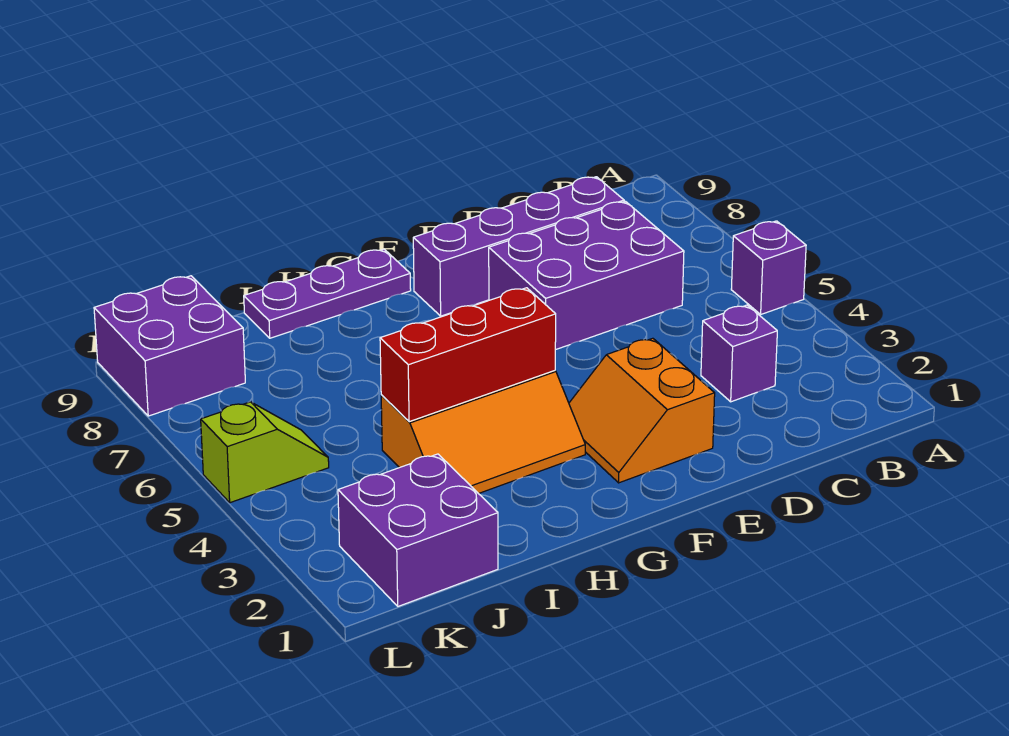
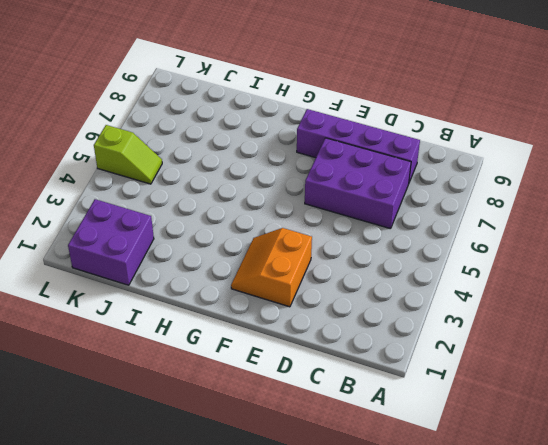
none -> purple 1x1 brick [731,221,806,314]
none -> purple 1x1 brick [701,305,777,402]

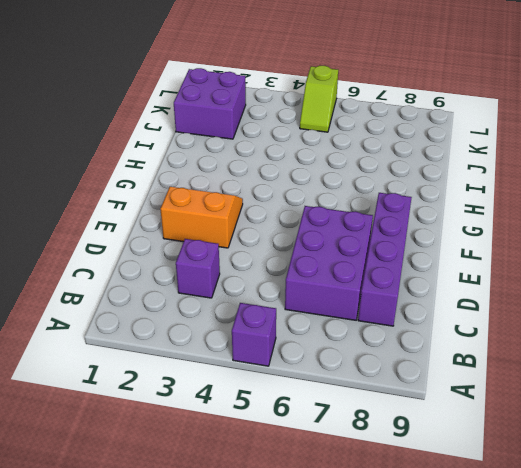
none -> orange 2x3 slope [381,371,585,494]
none -> purple 1x3 plate [244,249,411,338]

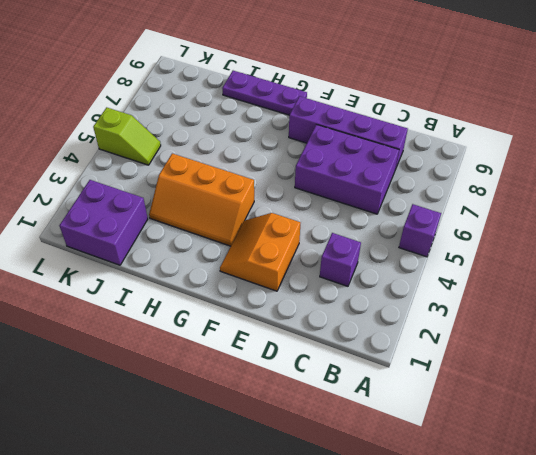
none -> purple 2x2 brick [94,276,245,416]
none -> red 1x3 brick [380,288,556,422]

